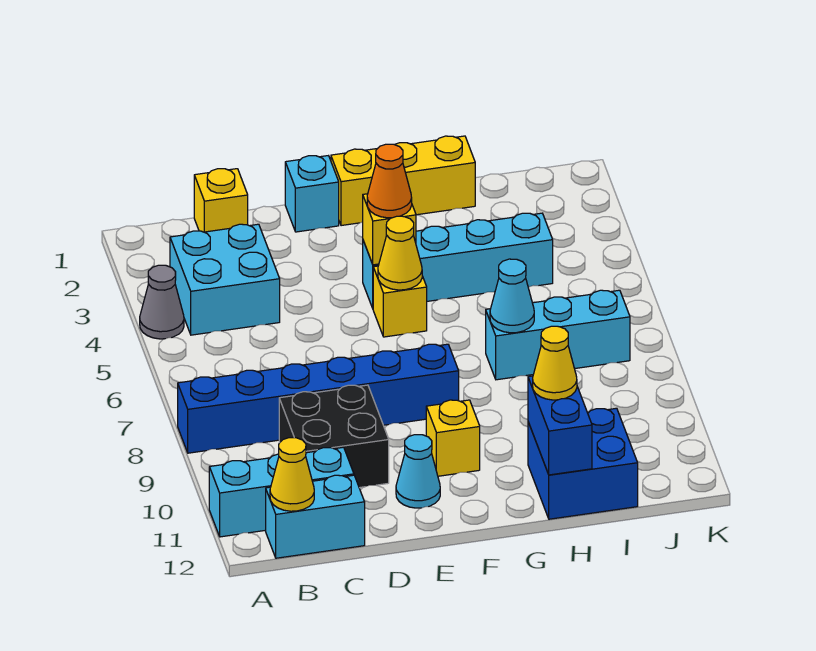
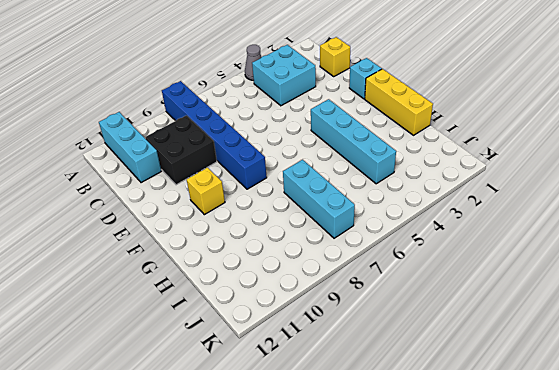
none -> cyan 1x2 brick [266,475,365,558]
none -> cyan 1x1 cone [396,435,440,508]
none -> yellow 1x1 brick [373,266,427,337]

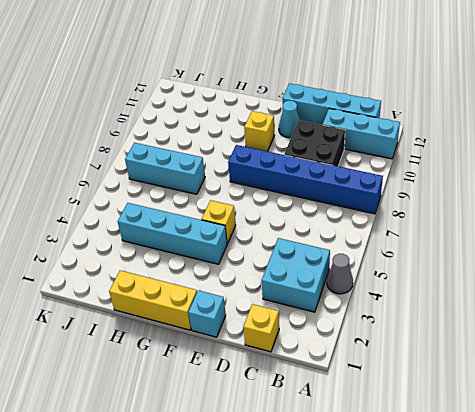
cyan 1x4 brick [282,84,381,125] -> cyan 1x2 brick [266,475,365,558]
none -> blue 2x2 brick [528,408,638,519]
none -> yellow 1x1 cone [270,438,314,511]
none -> yellow 1x1 brick [363,194,416,265]

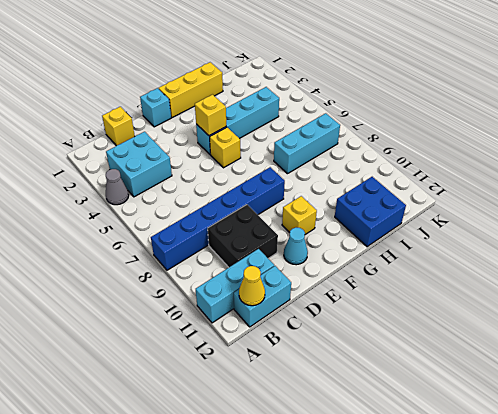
none -> yellow 1x1 cone [378,216,422,290]
none -> cyan 1x1 cone [490,259,534,333]
none -> blue 1x2 brick [528,376,592,475]

